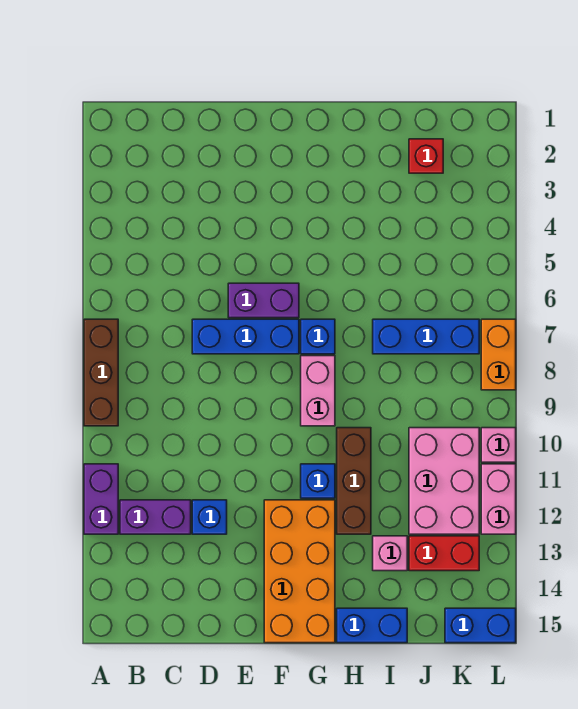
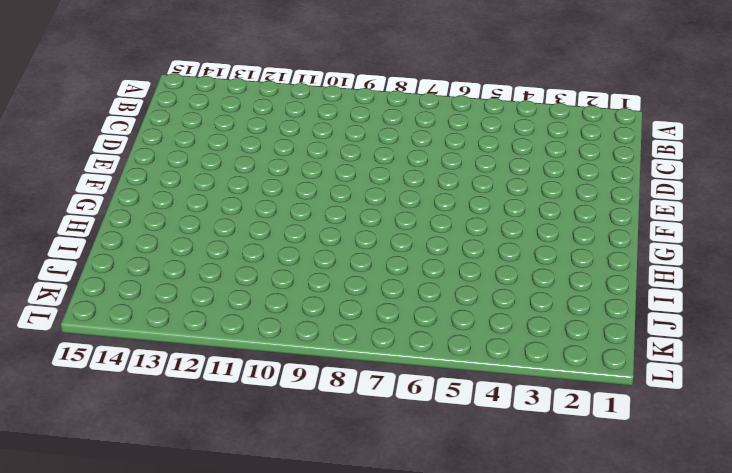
none -> brown 1x3 brick [84,319,118,426]
none -> purple 1x2 brick [84,464,118,534]
none -> purple 1x2 brick [120,500,191,534]

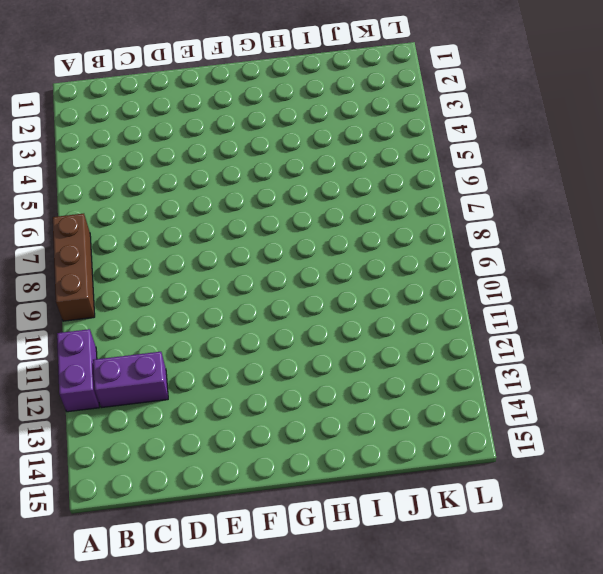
none -> blue 1x3 brick [192,319,299,354]
none -> blue 1x1 brick [192,500,227,534]
none -> purple 1x2 brick [228,283,299,318]

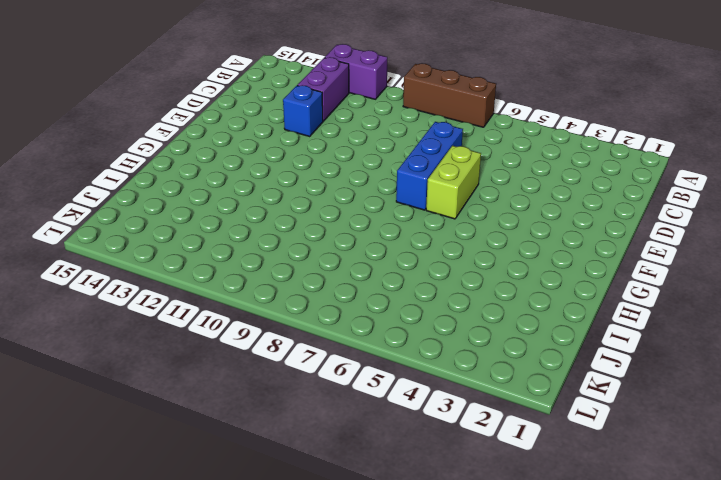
lime 1x2 brick [426,146,481,219] -> purple 1x2 brick [228,283,299,318]
none -> orange 2x4 brick [264,500,335,643]
none -> blue 1x1 brick [301,319,335,354]
none -> pink 1x2 brick [301,356,335,426]

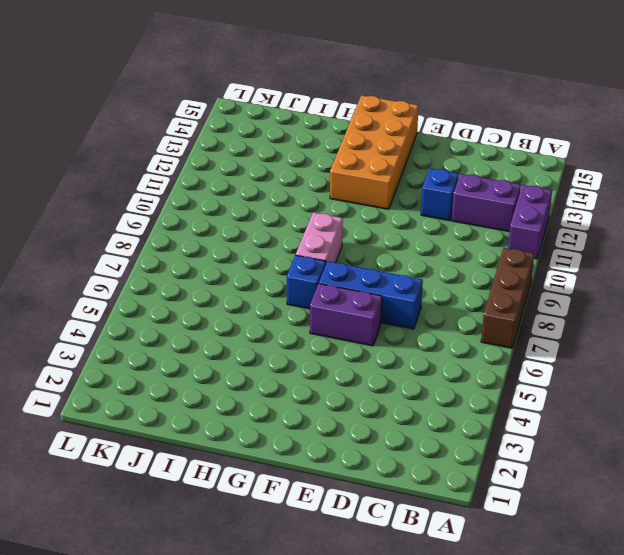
none -> blue 1x1 brick [301,464,335,498]
none -> brown 1x3 brick [337,428,371,534]
none -> blue 1x2 brick [337,608,407,643]

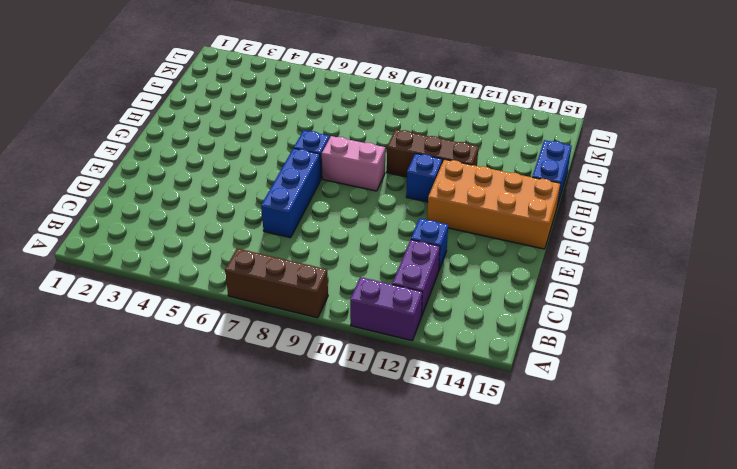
none -> purple 1x2 brick [228,283,299,318]
none -> blue 1x3 brick [373,319,479,354]
none -> pink 1x1 brick [373,536,407,571]

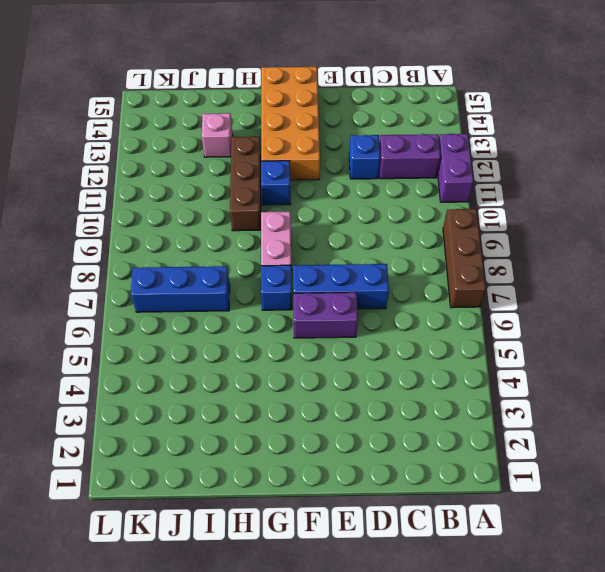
none -> blue 1x2 brick [337,608,407,643]
none -> red 1x1 brick [409,139,443,173]
none -> pink 2x3 brick [409,428,479,534]

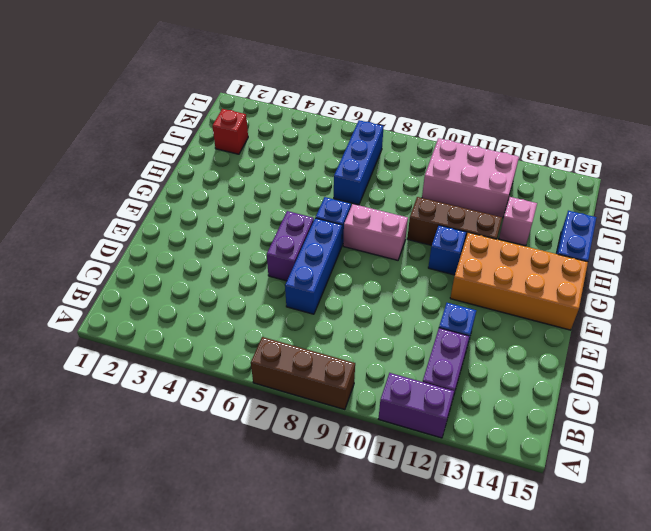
none -> red 1x2 brick [409,536,479,571]
none -> blue 1x2 brick [445,608,516,643]
none -> orange 1x2 brick [481,319,516,390]

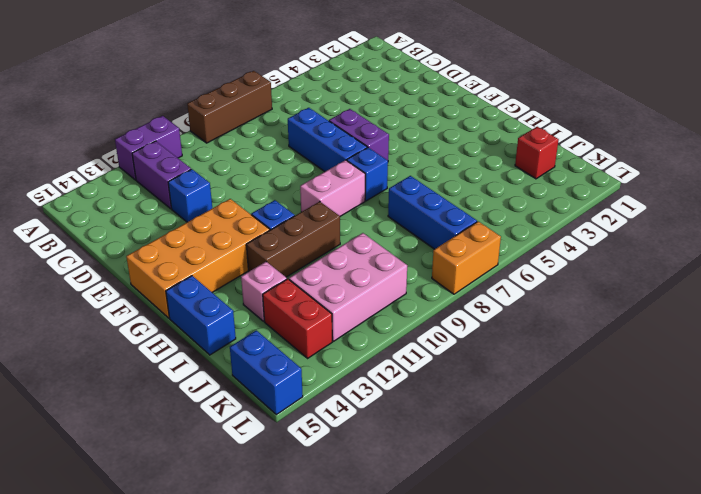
none -> pink 1x1 brick [481,428,516,462]
none -> pink 1x2 brick [481,464,516,534]

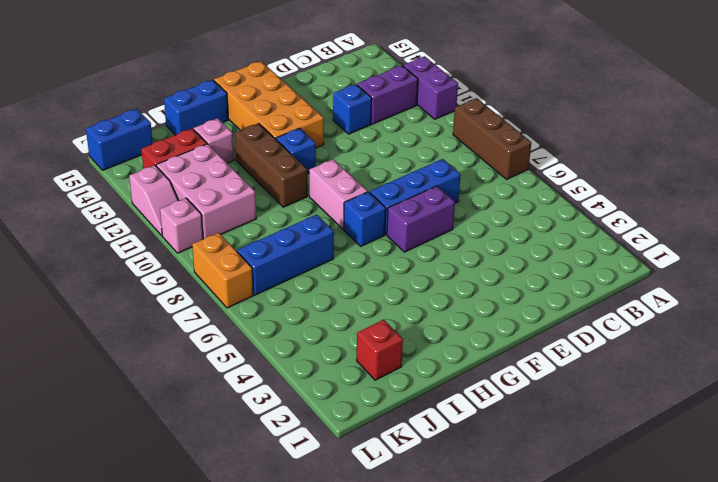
pink 1x2 slope [129,165,178,236] -> pink 1x2 brick [481,464,516,534]

